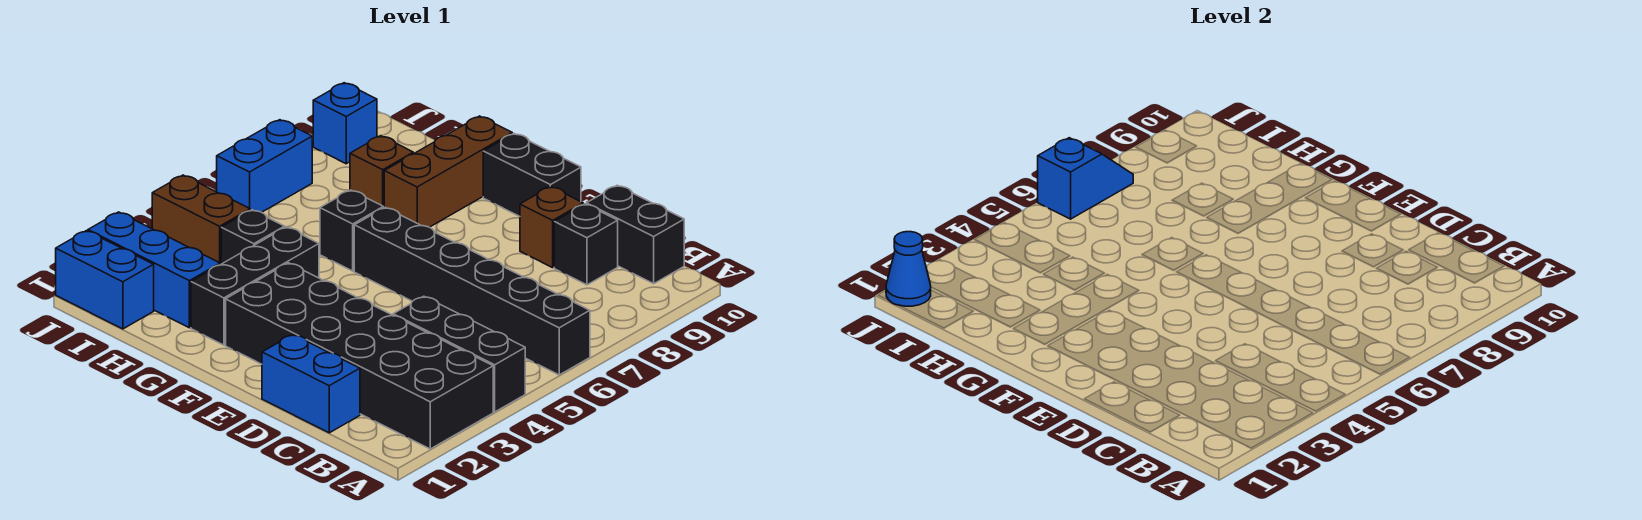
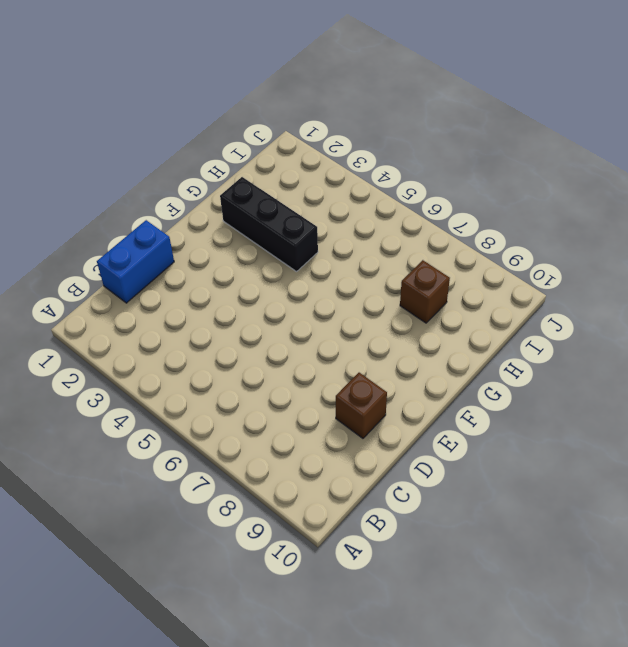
none -> black 2x6 brick [226,263,493,449]
none -> black 1x3 brick [393,296,525,412]
none -> black 1x6 brick [354,207,590,375]

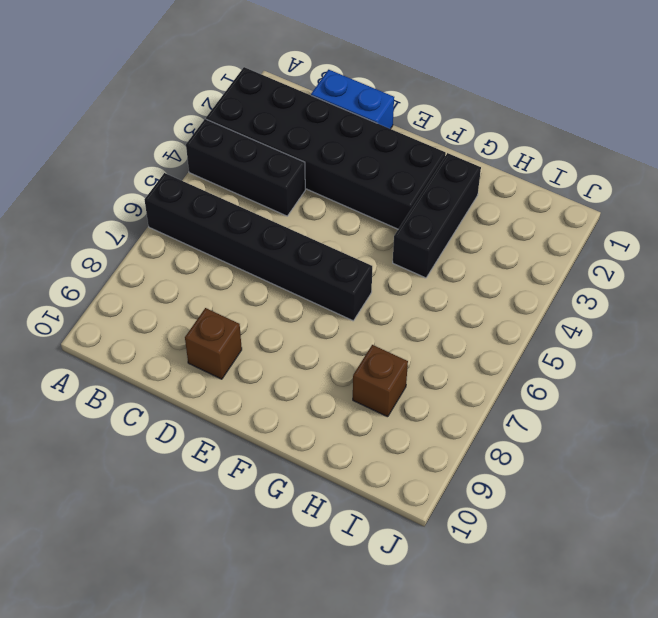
none -> black 1x2 brick [586,185,684,284]
none -> black 1x1 brick [554,204,618,285]
none -> black 1x2 brick [483,134,581,216]

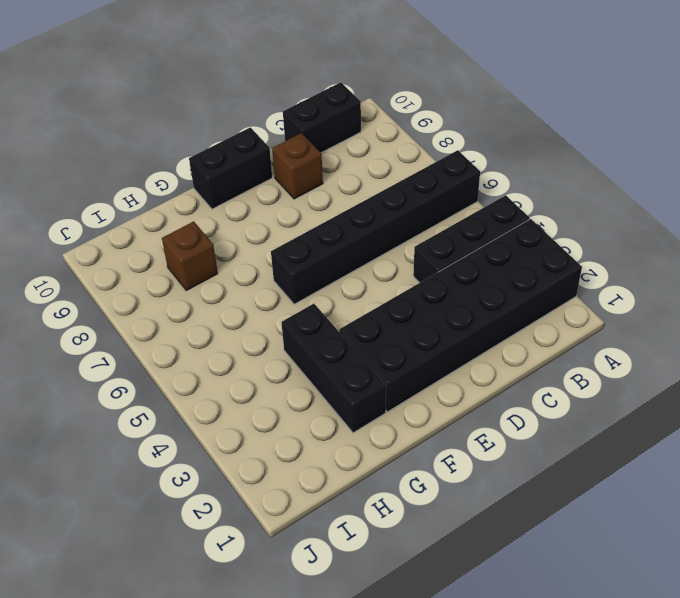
none -> blue 1x2 brick [262,335,360,433]
none -> black 1x1 brick [554,204,618,285]
none -> black 1x1 brick [320,190,383,271]

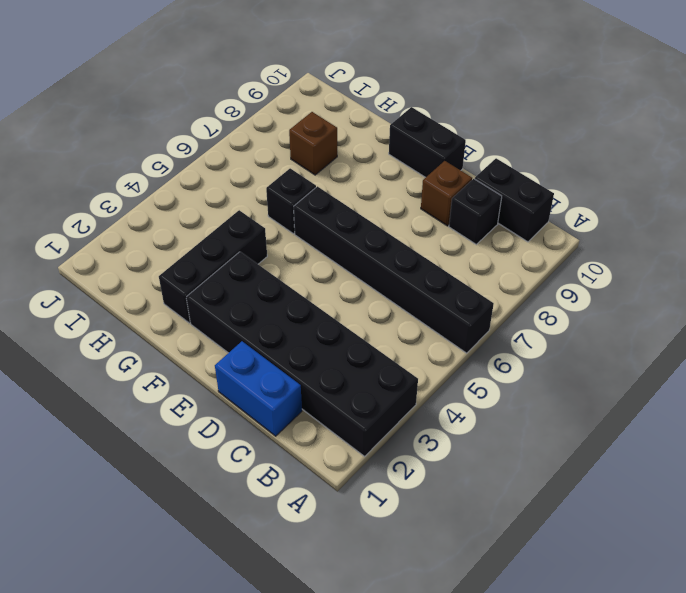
none -> black 1x3 brick [393,296,525,412]
none -> brown 1x3 brick [384,116,512,227]
none -> blue 1x3 brick [88,212,220,328]

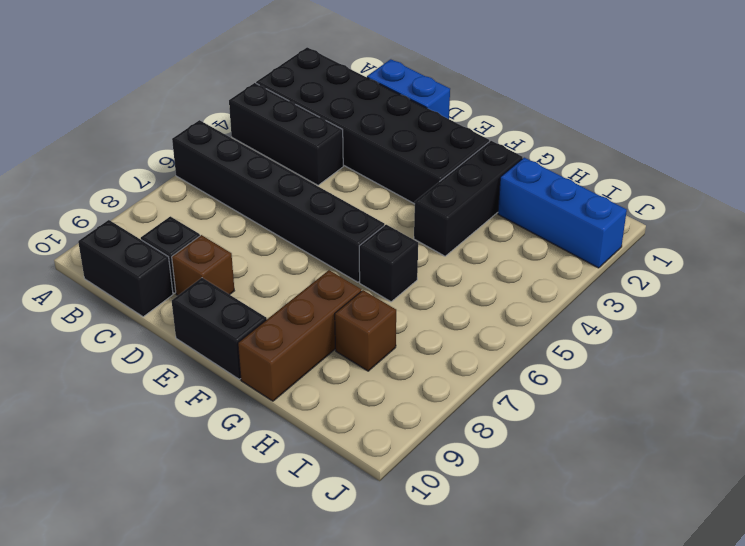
none -> black 1x1 brick [221,210,285,264]
none -> blue 1x2 brick [56,231,154,329]
none -> brown 1x2 brick [152,175,250,265]

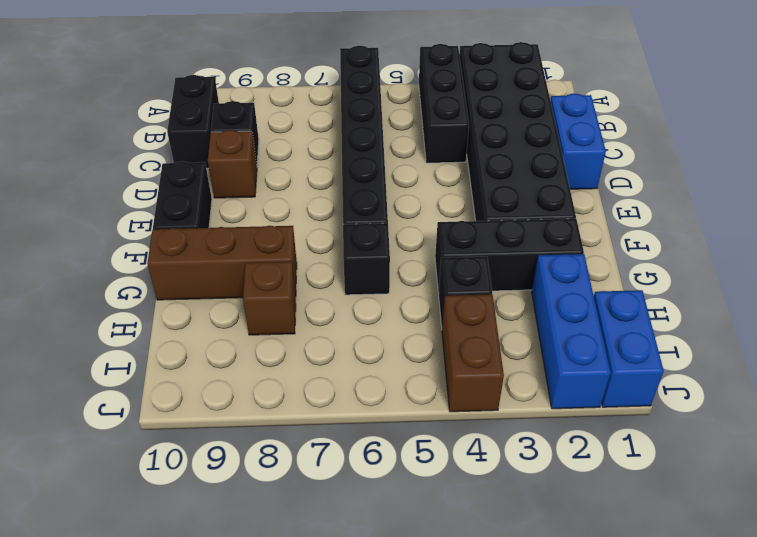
none -> blue 1x2 brick [217,120,312,212]
none -> blue 1x1 brick [313,83,377,164]
none -> blue 1x1 cone [886,232,931,306]

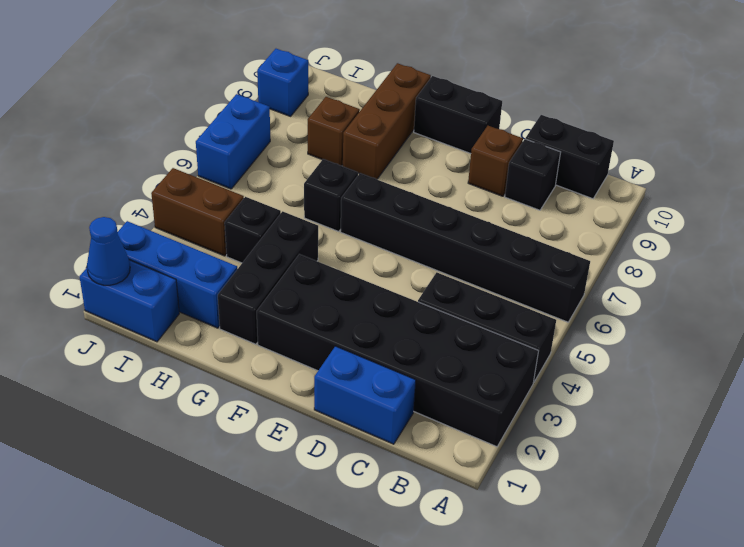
none -> blue 1x2 slope [1038,138,1133,219]

